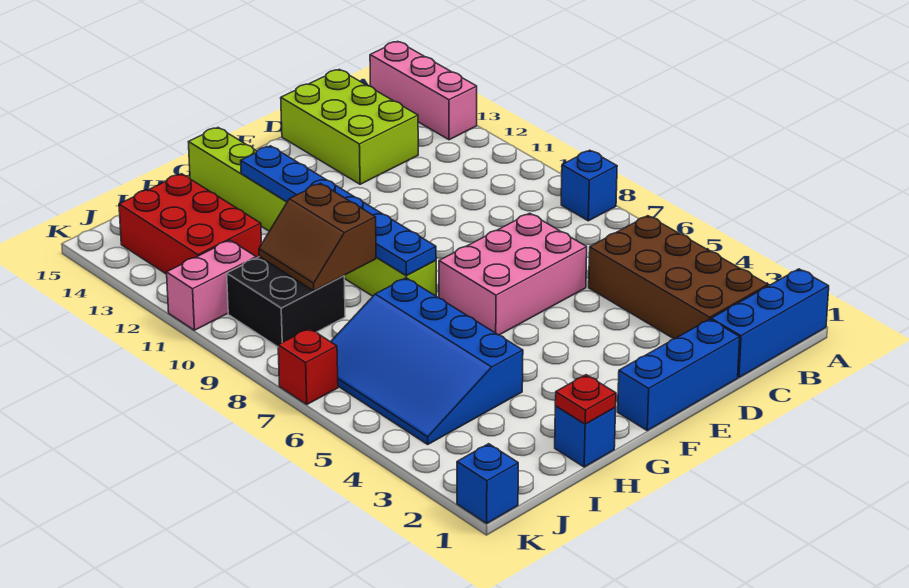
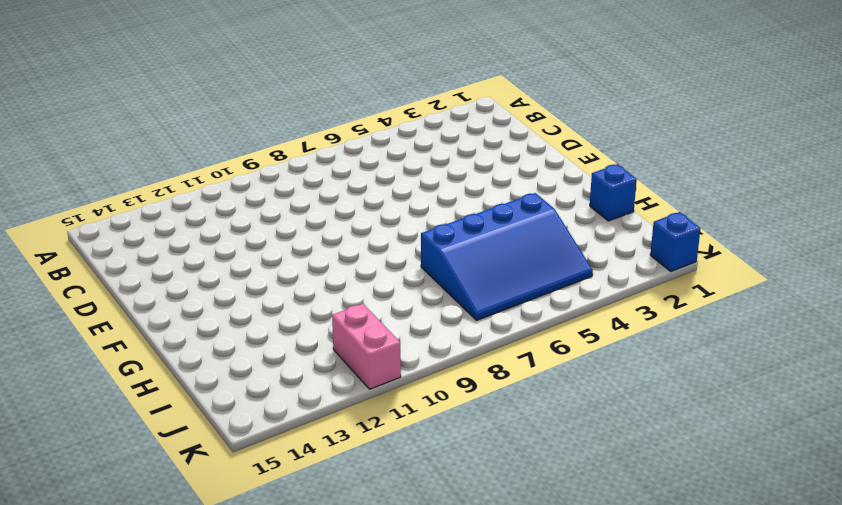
none -> blue 1x3 brick [711,269,829,377]
none -> blue 1x1 brick [561,150,617,221]
none -> pink 1x3 brick [370,41,477,140]

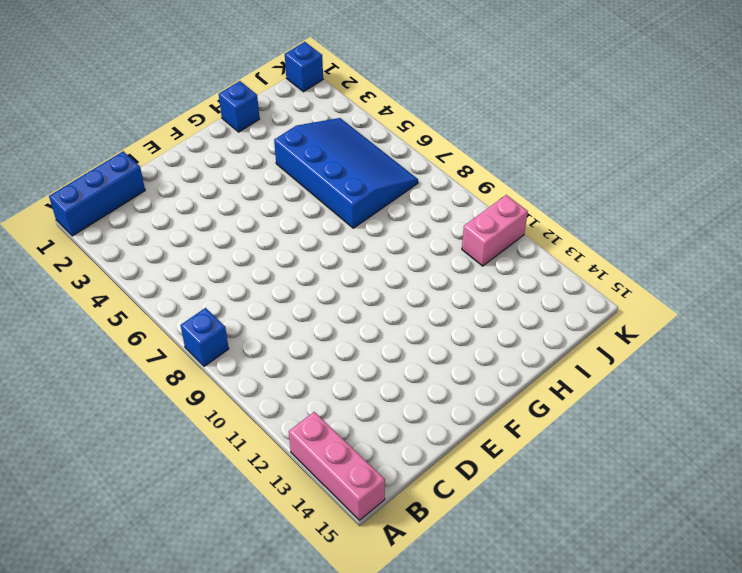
none -> brown 2x4 brick [589,216,768,339]
none -> lime 2x3 brick [281,69,418,184]
none -> blue 1x3 brick [618,319,740,430]

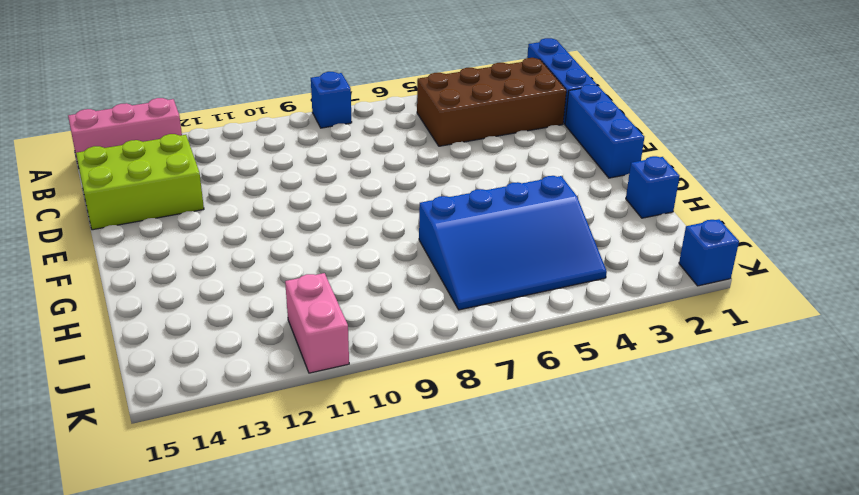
none -> pink 2x3 brick [439,213,587,335]
none -> lime 1x8 brick [189,128,436,296]
none -> black 2x2 brick [227,257,345,347]

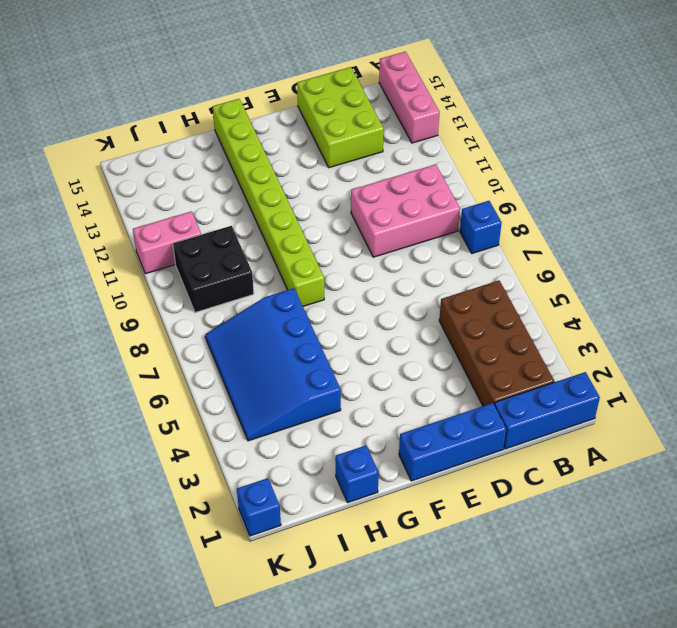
pink 2x3 brick [351,164,460,257] -> pink 2x3 brick moved to [439,213,587,335]
none -> red 2x3 brick [119,174,262,274]
none -> red 1x1 brick [278,328,338,404]
none -> blue 1x6 plate [241,146,436,275]

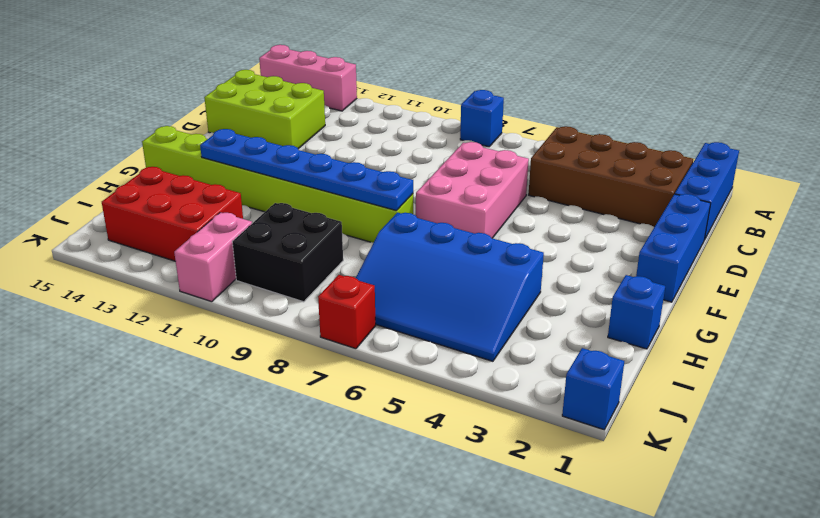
none -> red 1x1 plate [555,375,616,424]
none -> brown 2x2 slope [259,183,376,291]

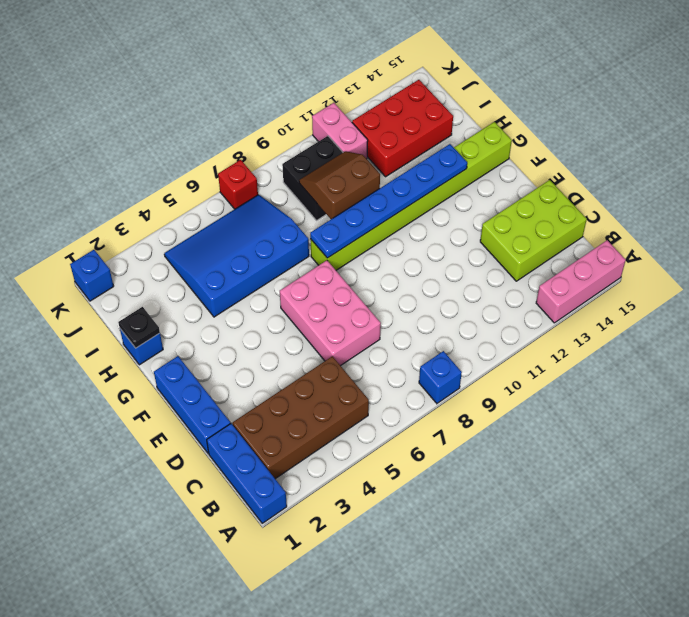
black 1x1 plate [118,307,160,348] -> red 1x1 plate [555,375,616,424]

